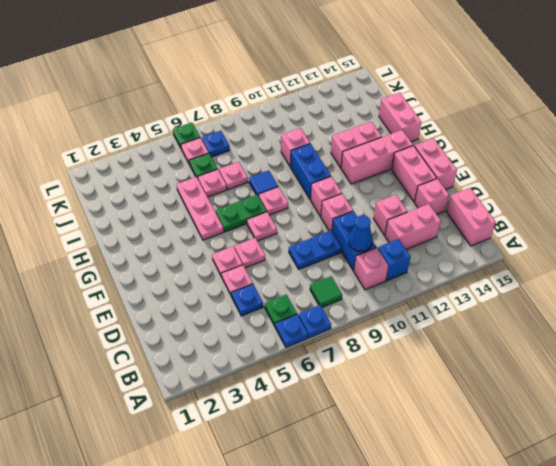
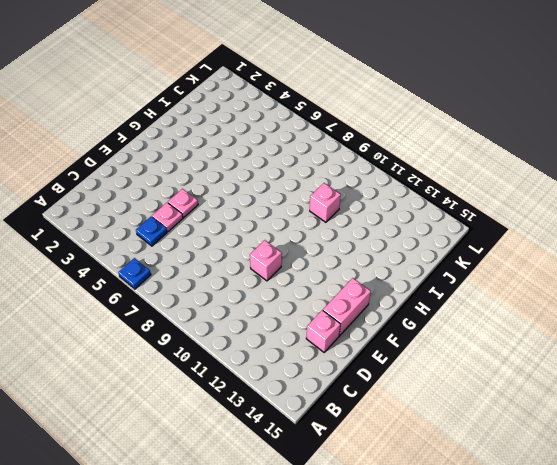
none -> blue 1x1 plate [298,305,331,338]
none -> green 1x1 plate [265,295,297,326]
none -> green 1x1 tile [310,276,342,307]
none -> pink 1x1 brick [354,248,388,290]

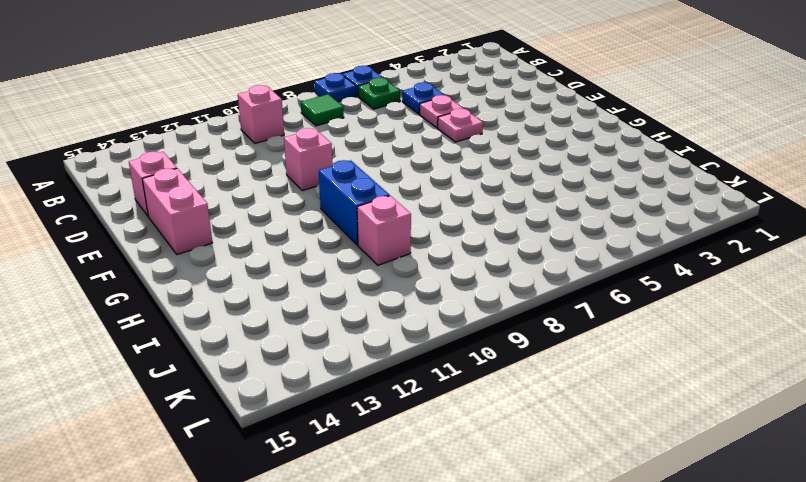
none -> blue 1x1 brick [378,239,410,281]
none -> pink 1x2 brick [447,188,496,246]
none -> blue 1x2 brick [332,211,376,271]
none -> pink 1x2 brick [385,204,441,249]

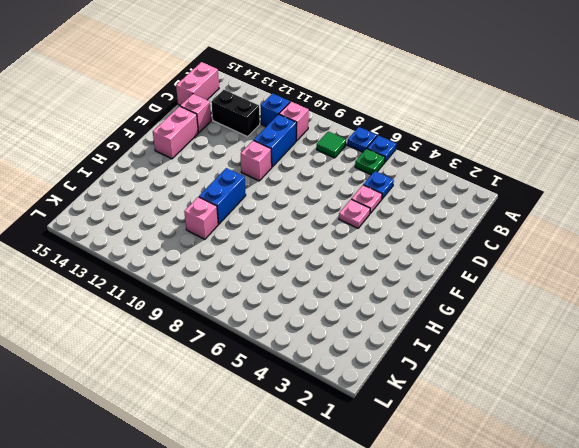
black 1x2 brick [211,90,260,137] -> pink 1x2 brick [385,204,441,249]
none -> blue 1x2 plate [289,231,341,269]
none -> pink 1x1 brick [374,195,407,235]
none -> pink 1x1 plate [234,238,265,268]
none -> pink 1x2 brick [414,138,457,189]

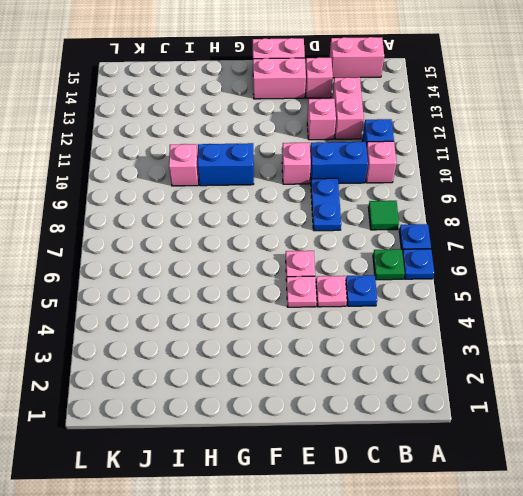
none -> pink 1x1 plate [247,212,277,241]
none -> pink 1x1 brick [311,176,342,217]
none -> pink 1x3 plate [176,177,224,240]
none -> green 1x2 plate [216,195,267,232]

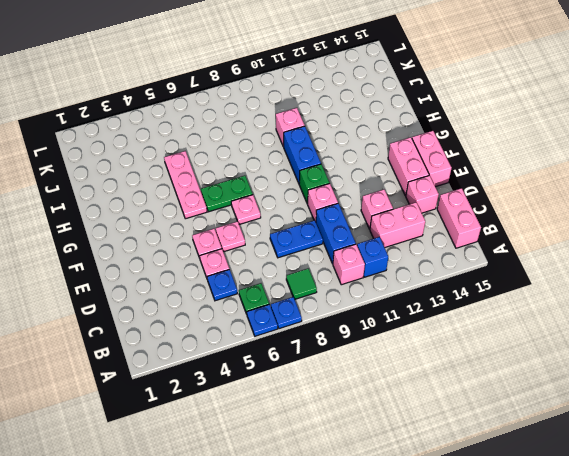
green 1x1 brick [299,164,329,203] -> pink 1x1 brick [311,176,342,217]
none -> pink 1x1 plate [259,187,288,215]
none -> pink 1x3 brick [341,130,413,184]
none -> blue 1x1 tile [249,170,278,196]
none -> pink 1x2 brick [331,122,382,168]

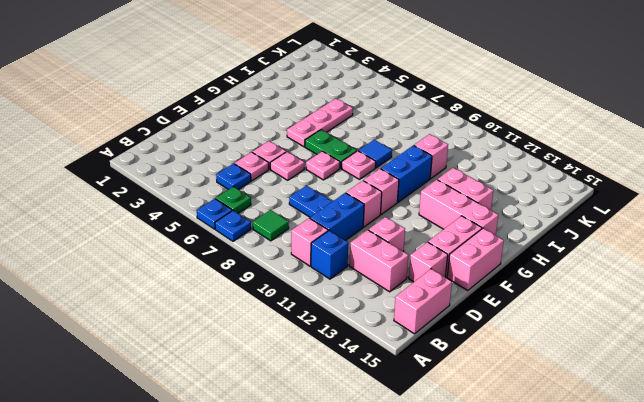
none -> pink 1x2 brick [379,92,421,142]
none -> pink 1x1 plate [198,169,227,197]
none -> pink 1x1 plate [219,162,248,190]
none -> green 1x1 plate [189,153,217,178]

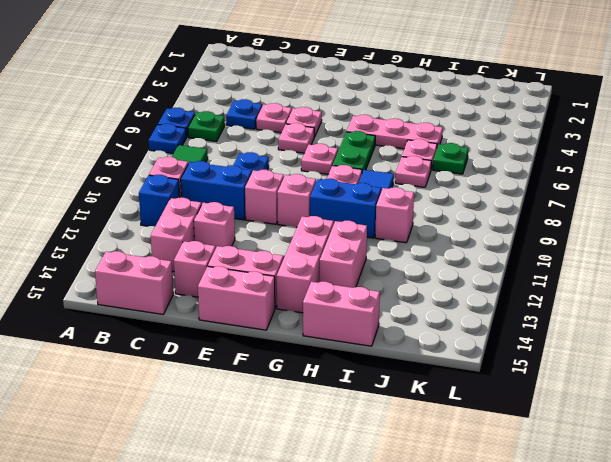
none -> pink 1x1 plate [181,138,209,165]
none -> blue 1x1 plate [202,131,230,157]
none -> green 1x1 plate [173,123,200,148]
none -> blue 1x1 cone [349,215,372,251]

